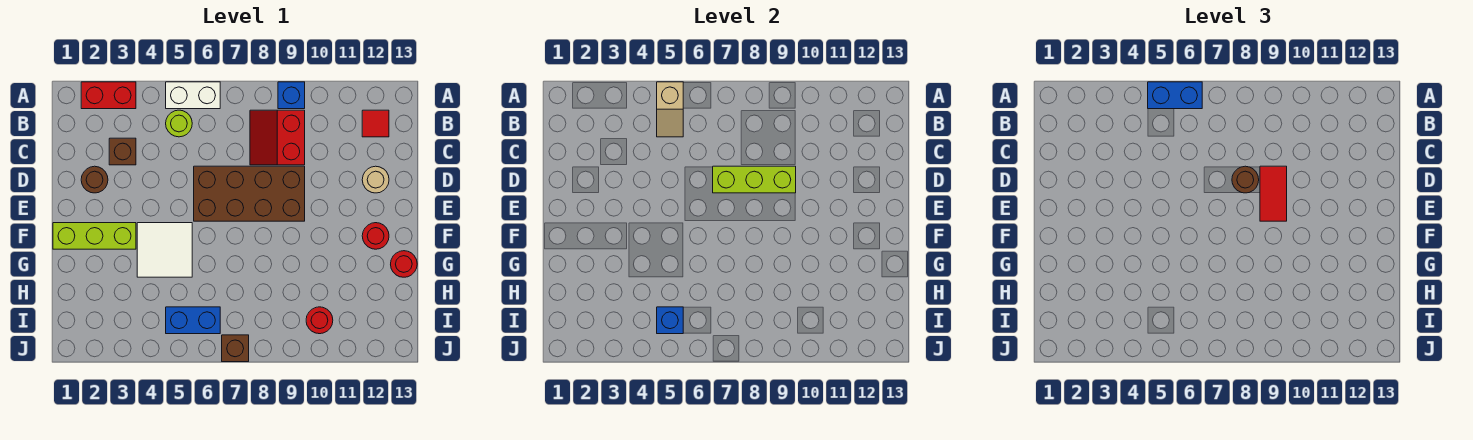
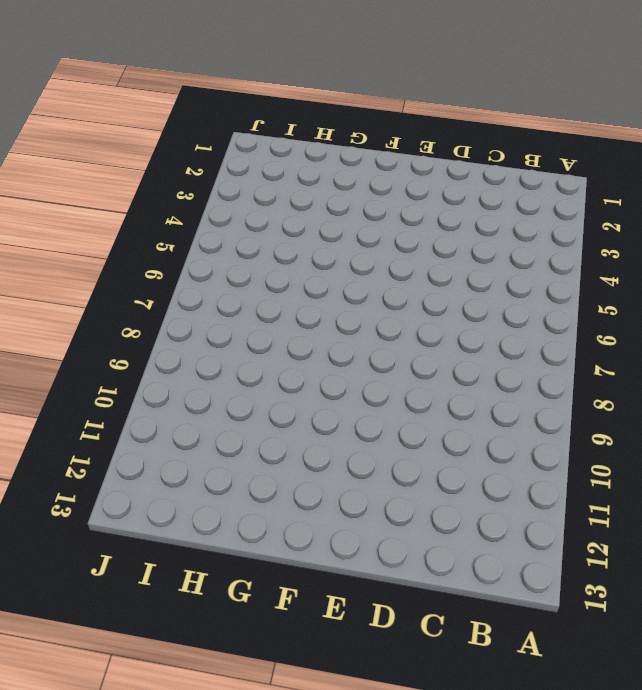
none -> red 1x2 brick [81,82,136,109]
none -> white 1x2 brick [166,82,220,109]
none -> blue 1x1 brick [278,82,305,109]

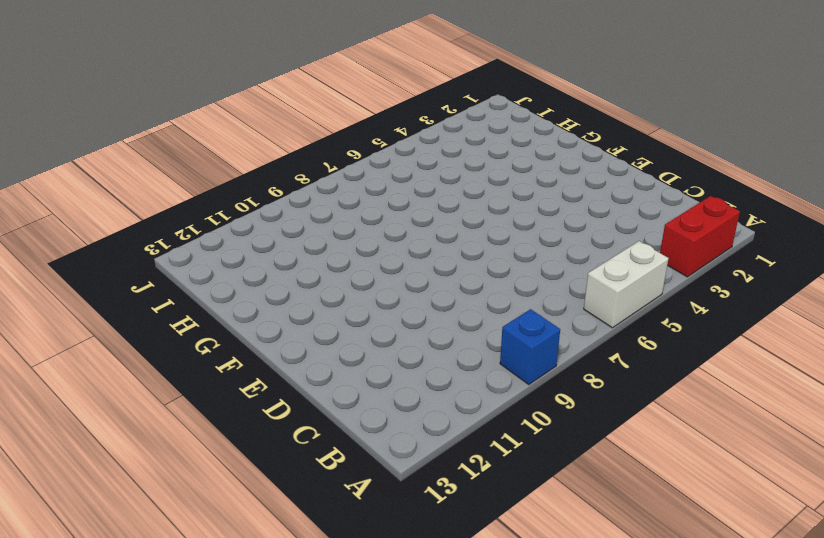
none -> lime 1x1 round brick [166,110,192,137]
none -> red 2x2 slope [250,110,305,165]
none -> red 1x1 tile [362,110,389,137]

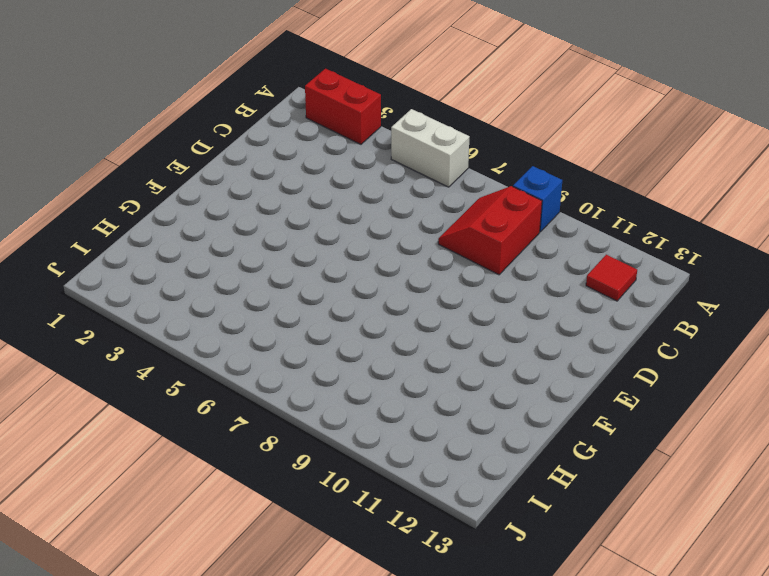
none -> lime 1x1 round brick [166,110,192,137]
none -> brown 1x1 brick [109,138,136,165]
none -> brown 1x1 round brick [81,166,108,193]

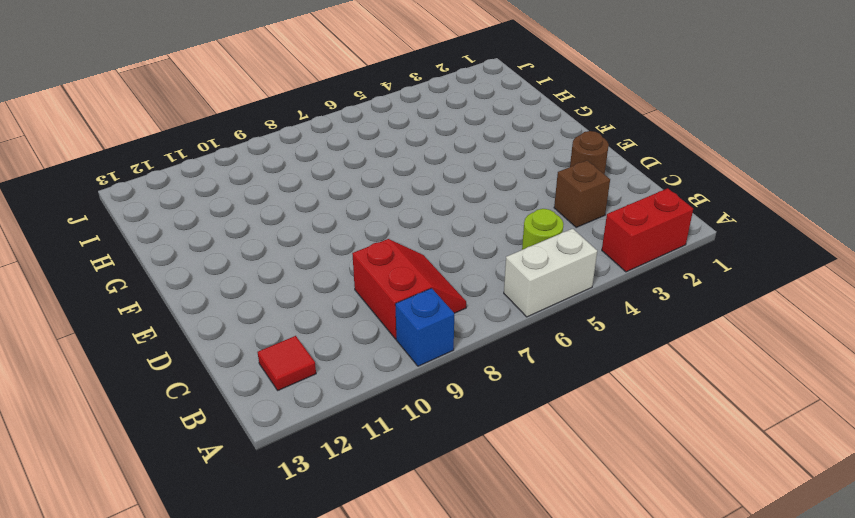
none -> brown 2x4 brick [194,166,305,221]
none -> tan 1x1 round brick [362,166,389,193]
none -> lime 1x3 brick [53,223,136,249]

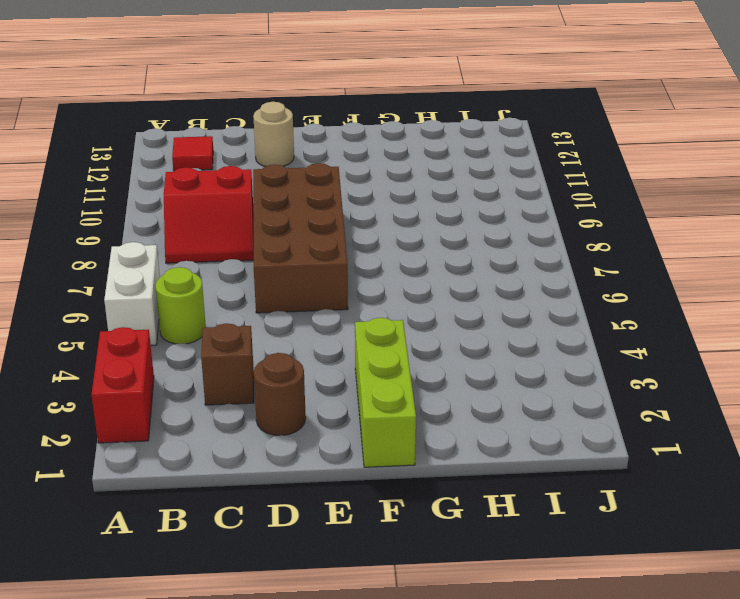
none -> blue 1x1 brick [278,82,305,109]
none -> white 2x2 tile [137,223,192,277]
none -> red 1x1 round brick [362,223,389,249]

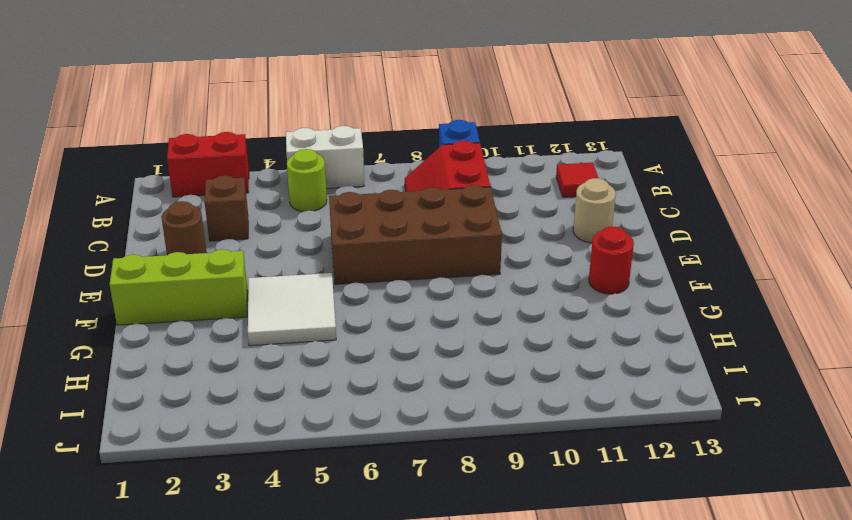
none -> red 1x1 round brick [391,251,417,277]
none -> blue 1x2 brick [166,307,220,334]
none -> red 1x1 round brick [306,307,333,334]

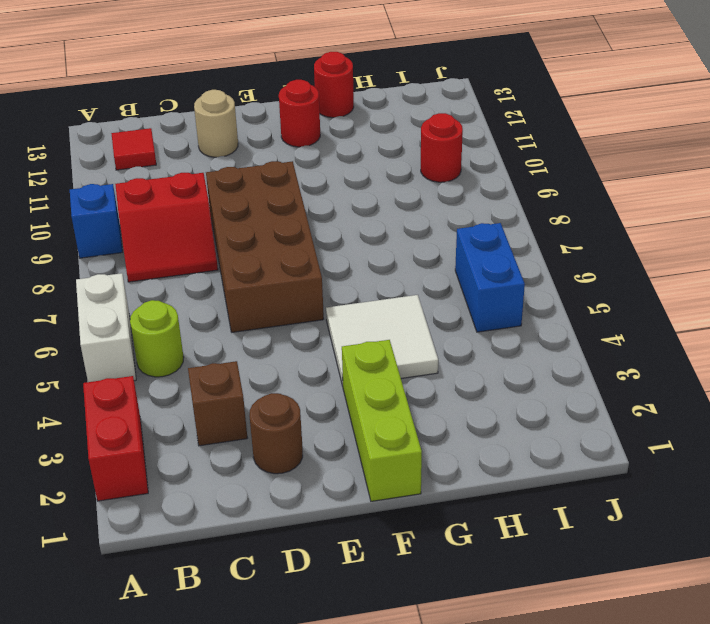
none -> brown 1x1 brick [222,335,249,362]
none -> tan 1x2 slope [657,82,683,137]
none -> lime 1x3 brick [713,166,796,193]

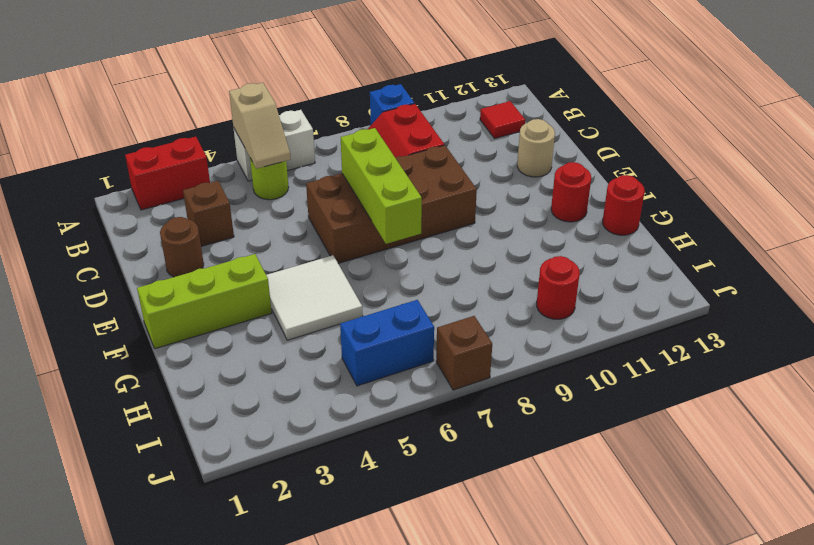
lime 1x3 brick [341,128,422,244] -> lime 1x3 brick turned to [713,166,796,193]
none -> blue 1x1 brick [657,307,683,334]
none -> blue 1x2 brick [1148,82,1202,109]
none -> brown 1x1 round brick [1232,166,1259,193]

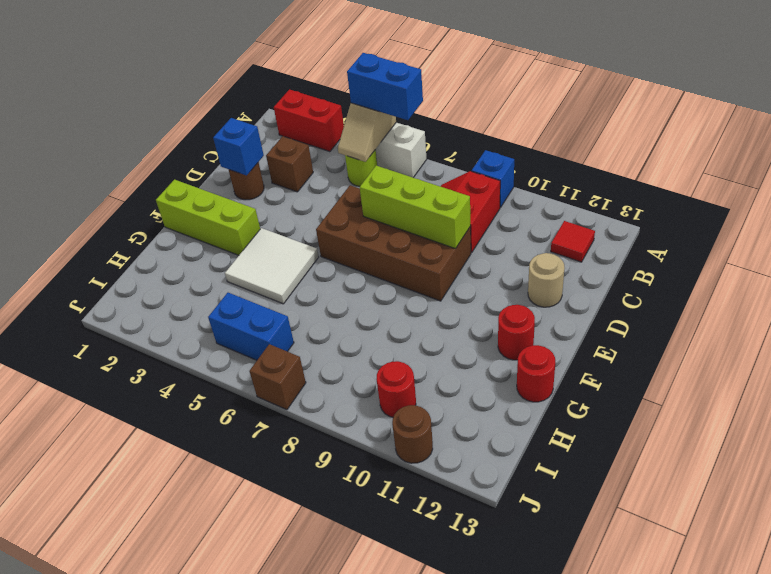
blue 1x1 brick [213,118,264,175] -> blue 1x1 brick moved to [657,307,683,334]
brown 1x1 round brick [392,405,433,463] -> brown 1x1 round brick moved to [1232,166,1259,193]
none -> red 1x2 tile [1260,166,1287,221]

